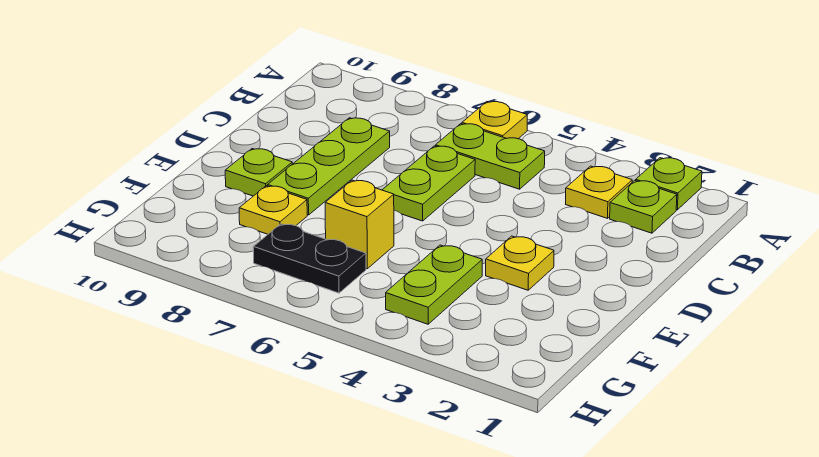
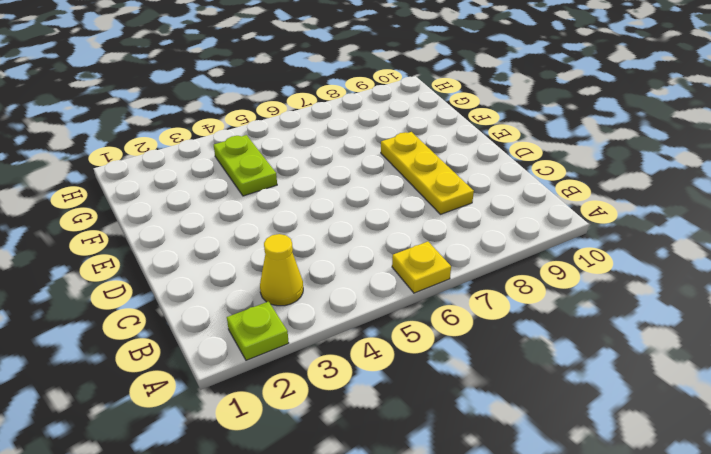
yellow 1x1 cone [260,234,303,306] -> yellow 1x1 plate [566,166,632,218]
yellow 1x3 plate [381,132,474,214] -> lime 1x3 plate [268,118,390,215]
none -> lime 1x1 plate [610,180,677,233]
none -> lime 1x2 plate [436,124,545,189]
none -> lime 1x2 plate [383,146,475,221]

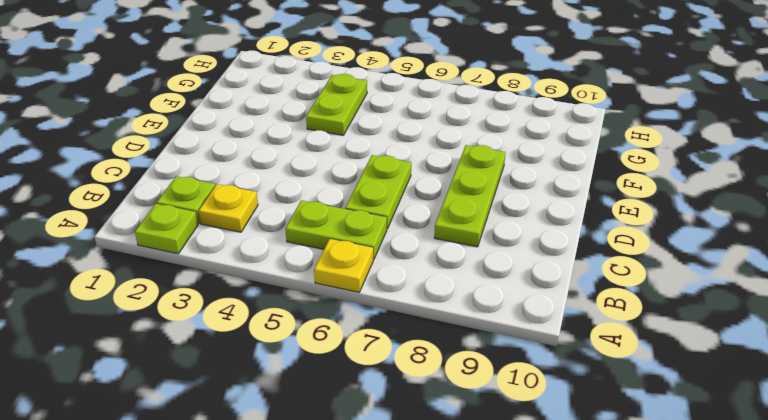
none -> yellow 1x1 plate [486,236,554,290]
none -> lime 1x1 plate [225,149,292,196]
none -> yellow 1x1 brick [325,180,394,269]

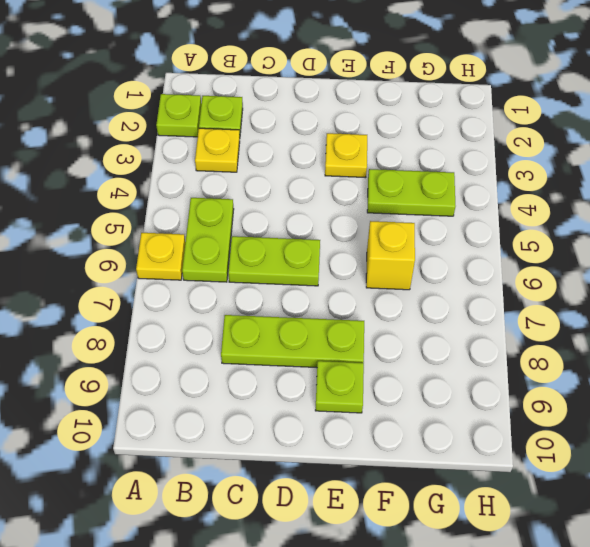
none -> yellow 1x1 plate [239,186,307,234]
none -> black 1x2 plate [253,224,366,293]

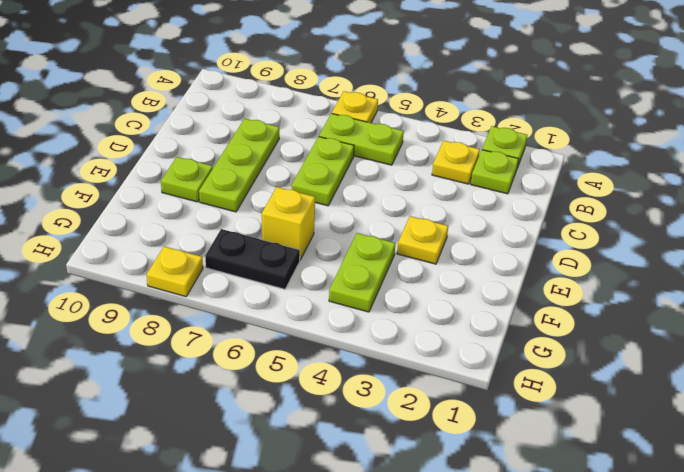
yellow 1x1 plate [147,246,203,297] -> yellow 1x1 plate moved to [239,186,307,234]

